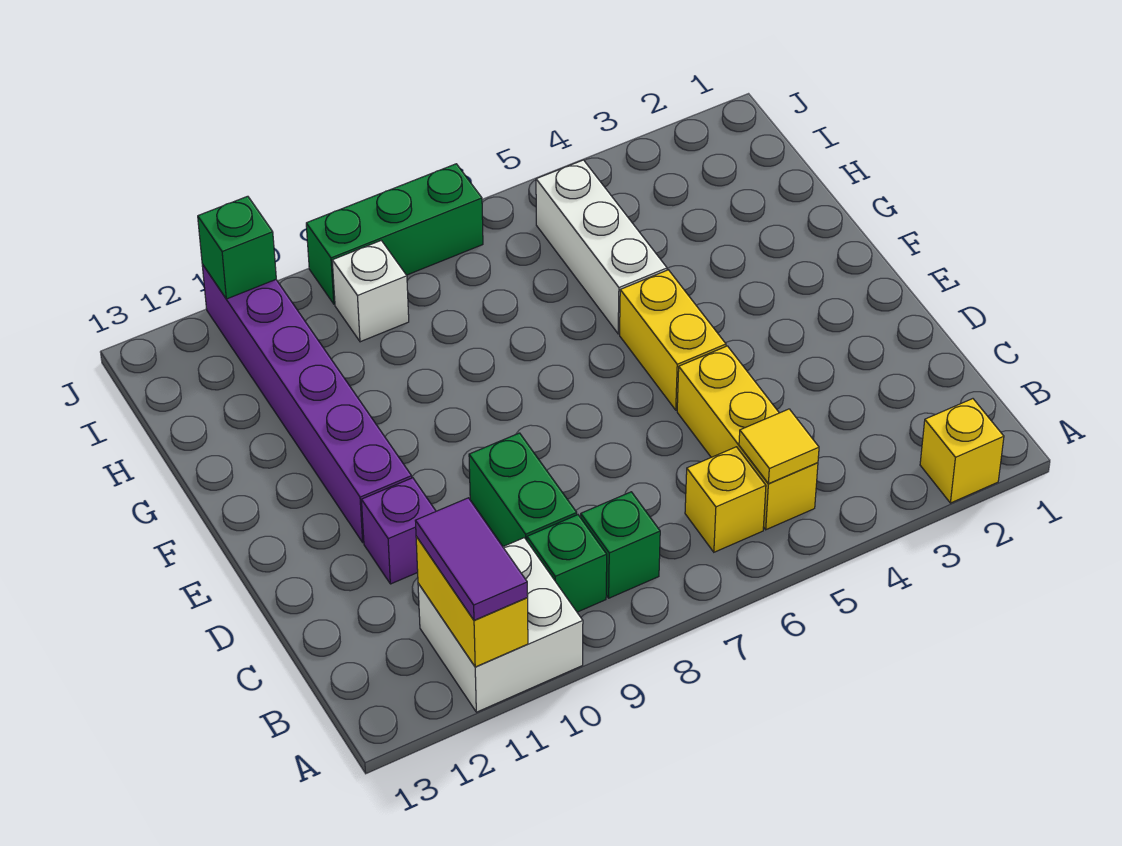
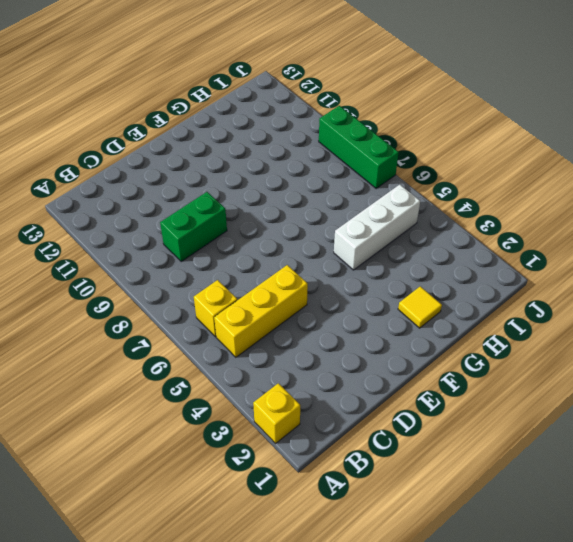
yellow 1x1 tile [398,286,442,328] -> yellow 1x1 tile moved to [739,409,819,484]
none -> white 2x2 brick [418,538,583,712]
none -> green 1x1 brick [581,492,660,598]
none -> green 1x1 brick [527,515,607,612]

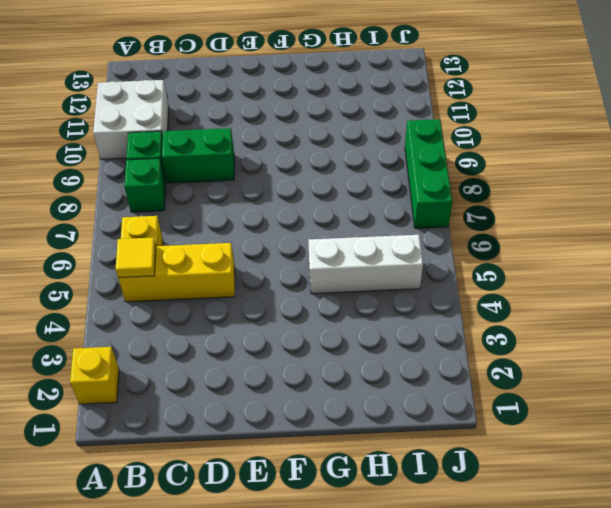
none -> purple 1x1 brick [361,478,436,584]
none -> yellow 1x2 brick [620,270,726,410]
none -> purple 1x6 brick [202,264,412,542]

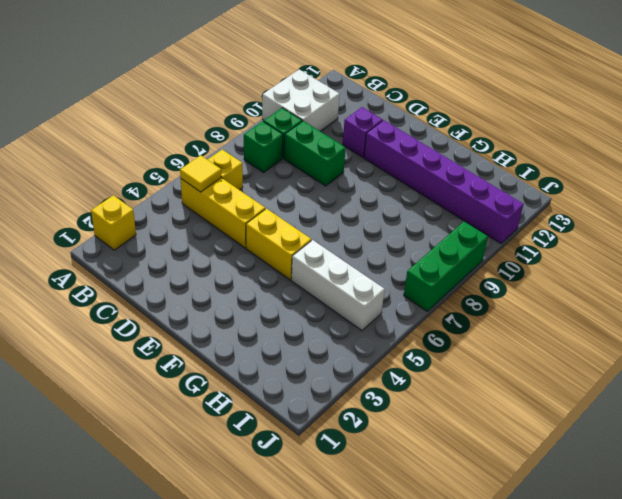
none -> white 1x1 brick [332,241,409,342]
none -> yellow 1x2 brick [416,536,528,667]
none -> green 1x1 brick [198,196,276,299]

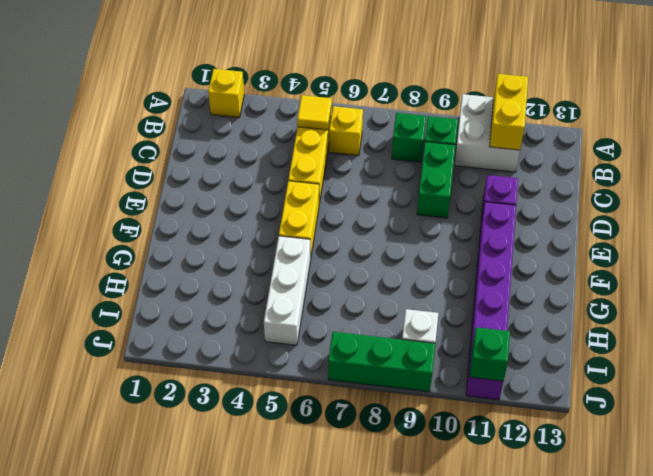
none -> purple 1x2 tile [415,498,528,620]

